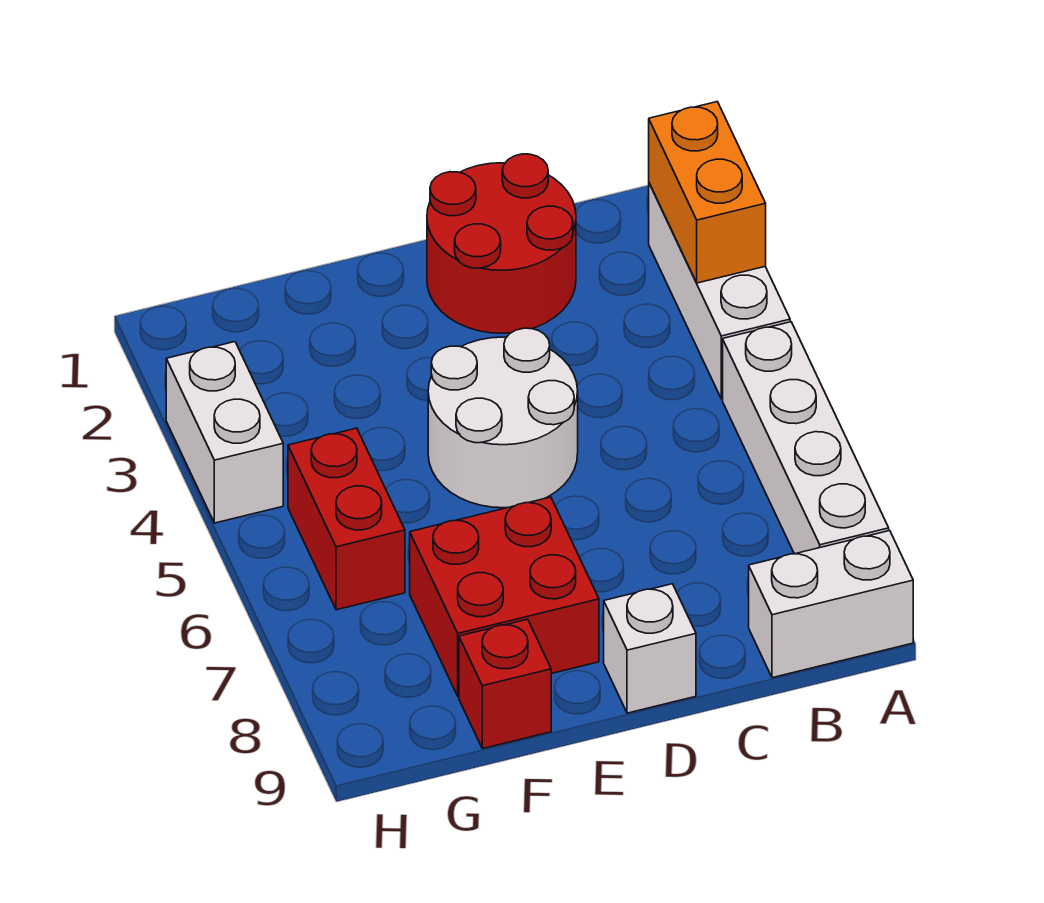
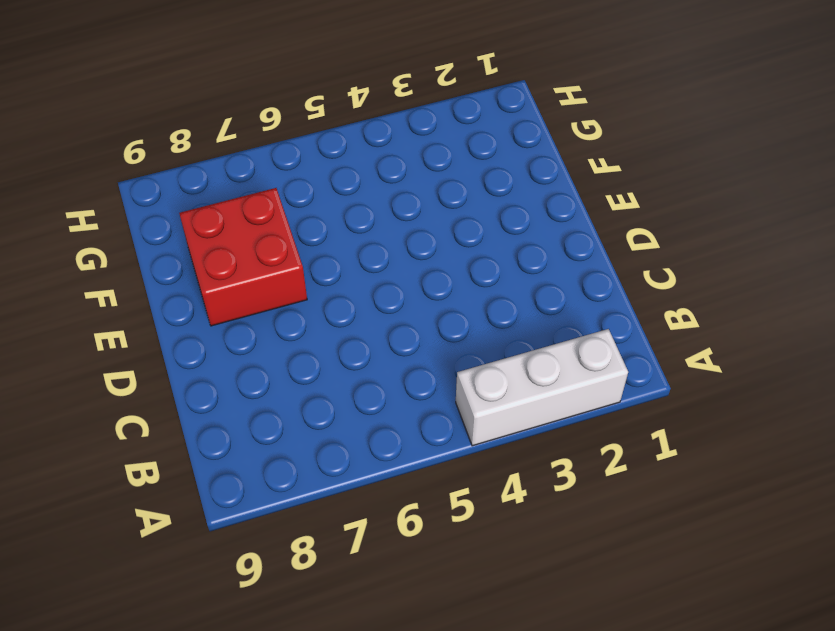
none -> white 1x4 brick [723,322,889,554]
none -> white 1x2 brick [749,531,913,678]

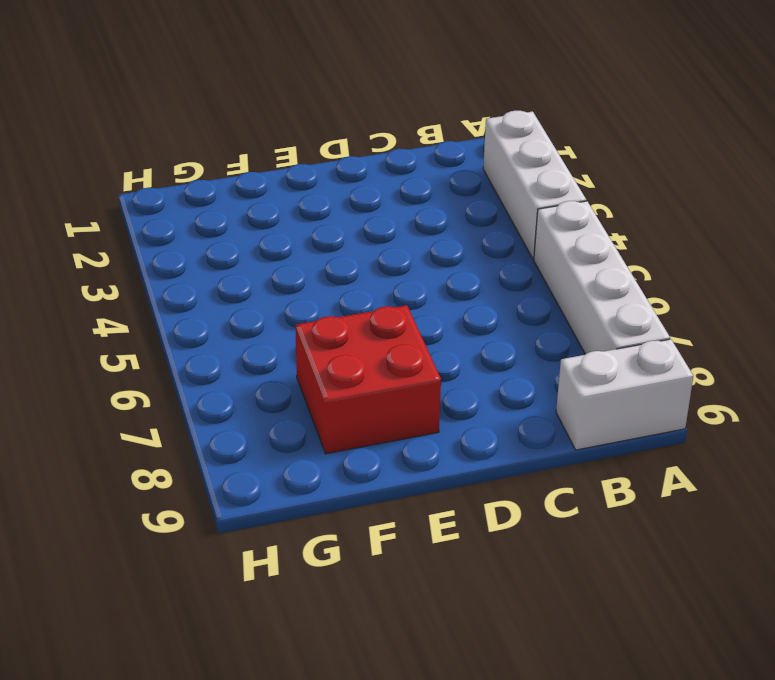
none -> red 2x2 round brick [427,154,576,333]
none -> white 2x2 round brick [428,328,578,508]

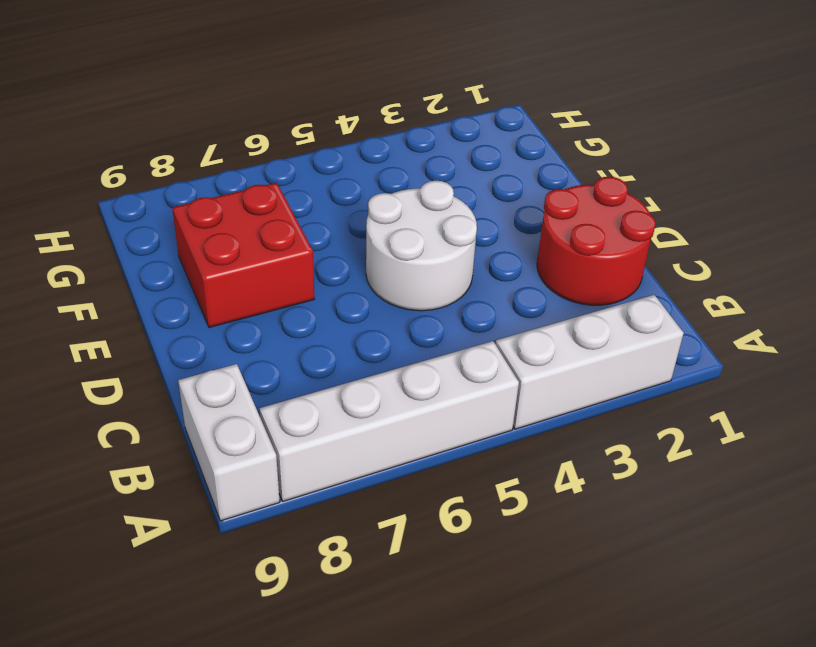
none -> white 1x1 brick [604,584,696,713]
none -> red 1x1 brick [459,619,551,749]

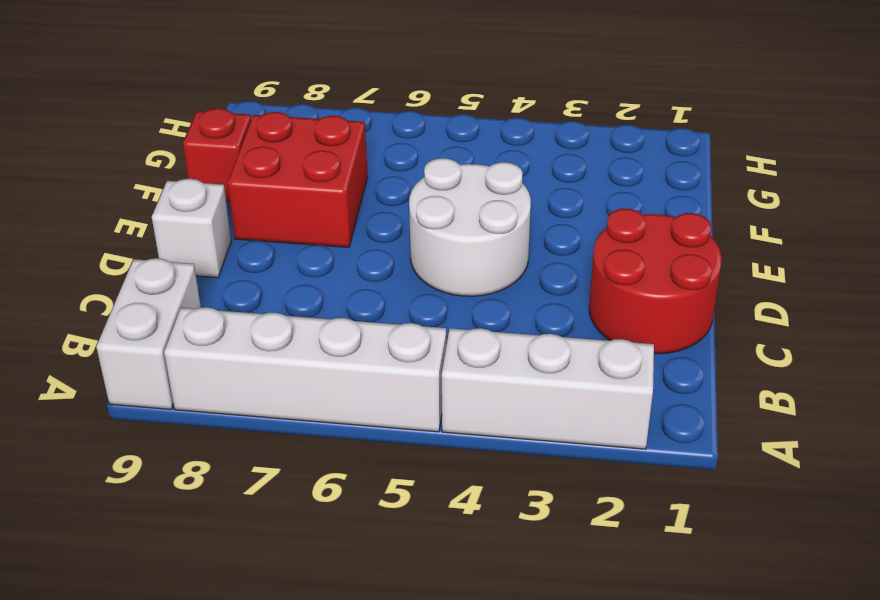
none -> red 1x2 brick [288,428,405,610]
none -> white 1x2 brick [166,342,283,523]

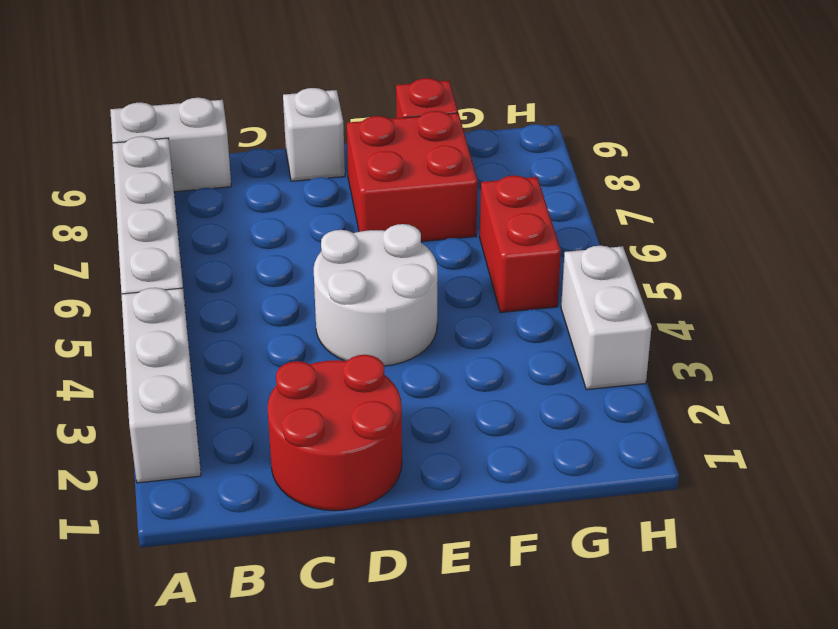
none -> orange 1x2 brick [649,102,766,283]

